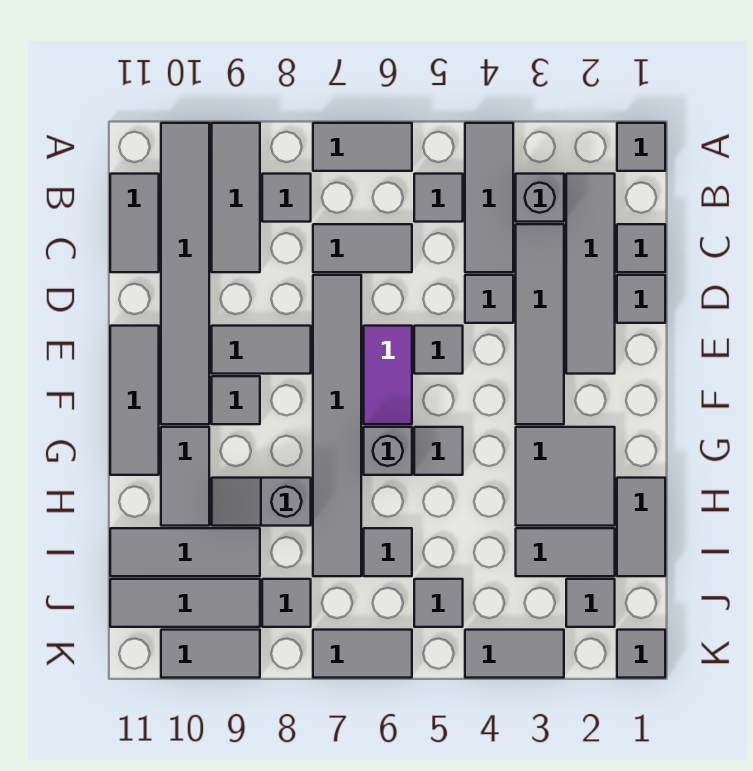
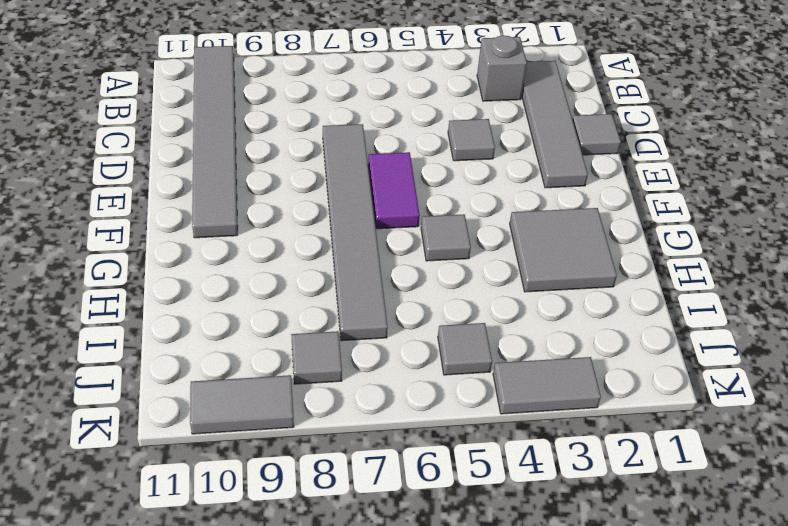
none -> grey 1x1 tile [617,123,665,171]
none -> grey 1x3 tile [465,123,513,272]
none -> grey 1x2 tile [313,123,412,171]
none -> grey 1x3 tile [212,123,260,272]

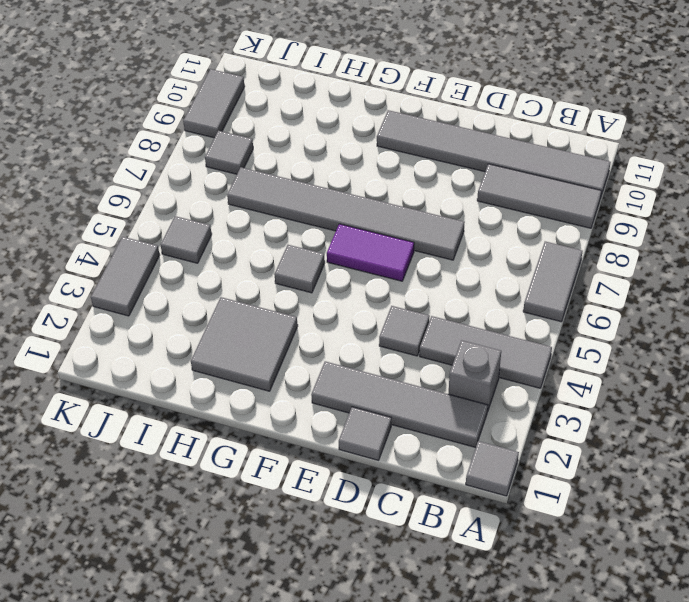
none -> grey 1x1 tile [414,174,463,222]
none -> grey 1x1 tile [262,174,311,222]
none -> grey 1x2 tile [110,174,159,272]
none -> grey 1x1 tile [617,224,665,272]

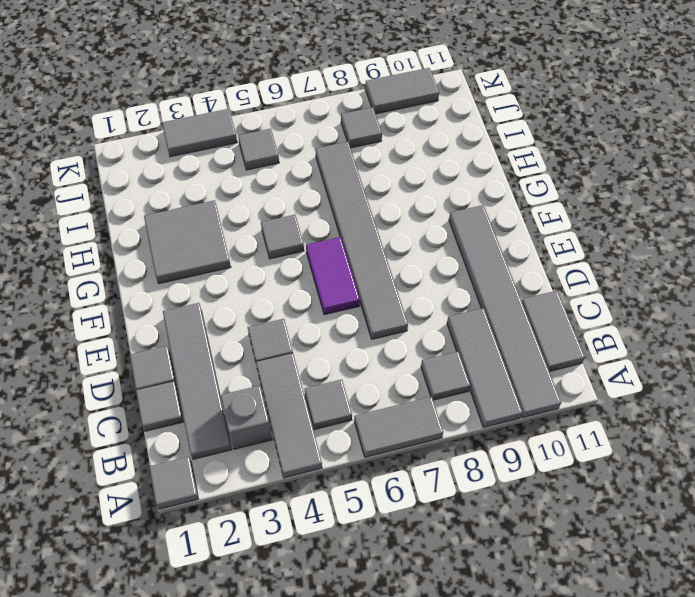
none -> grey 1x4 tile [516,224,564,424]
none -> grey 1x2 tile [313,224,412,272]
none -> grey 1x1 tile [414,326,463,374]
none -> grey 1x2 tile [212,326,311,374]

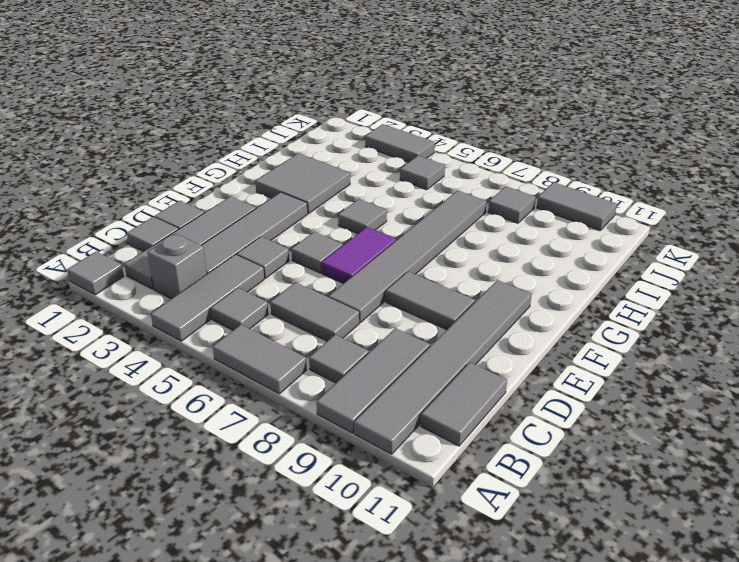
none -> grey 1x3 tile [110,326,159,475]
none -> grey 1x1 tile [212,376,260,424]
none -> grey 1x1 brick [364,427,412,475]
none -> grey 1x2 tile [161,427,209,526]

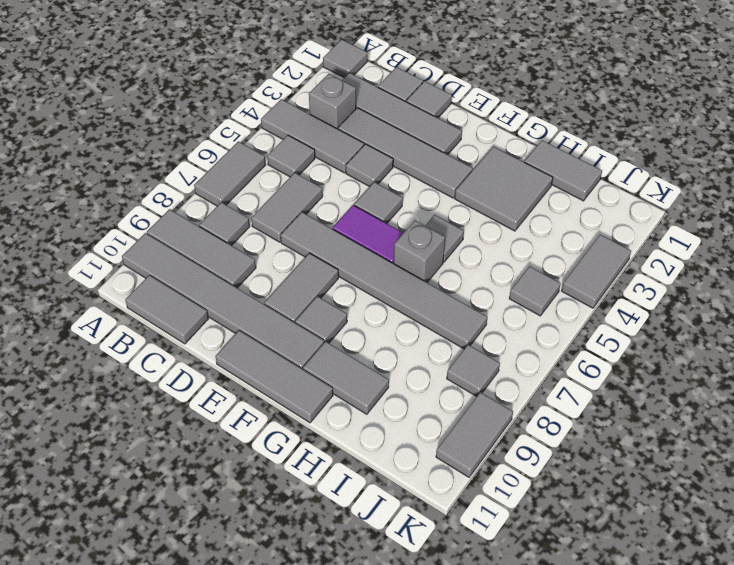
none -> grey 1x2 slope [212,478,311,526]
none -> grey 1x2 tile [516,528,615,576]
none -> grey 1x1 tile [364,528,412,576]
none -> grey 1x3 tile [110,528,260,576]

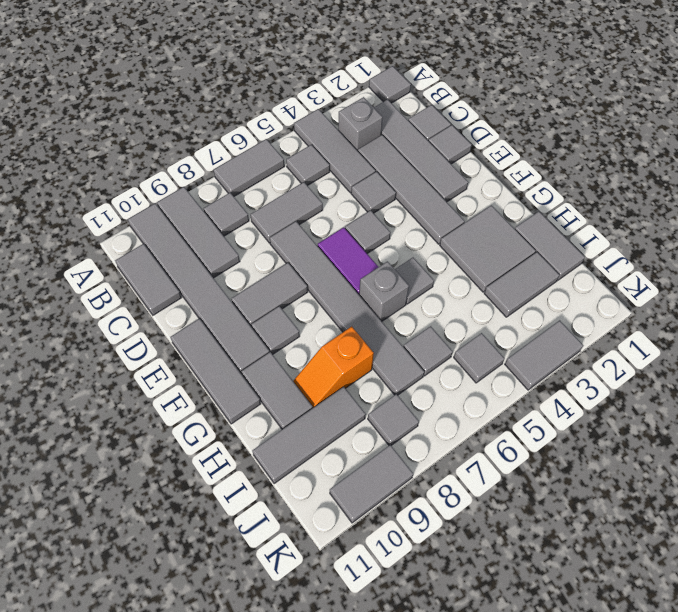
orange 1x2 slope [293,327,374,408] -> grey 1x2 slope [212,478,311,526]
none -> grey 1x1 tile [566,579,615,627]
none -> grey 1x3 tile [110,579,260,627]
none -> grey 1x1 tile [617,630,665,678]
none -> grey 1x2 tile [313,630,412,678]

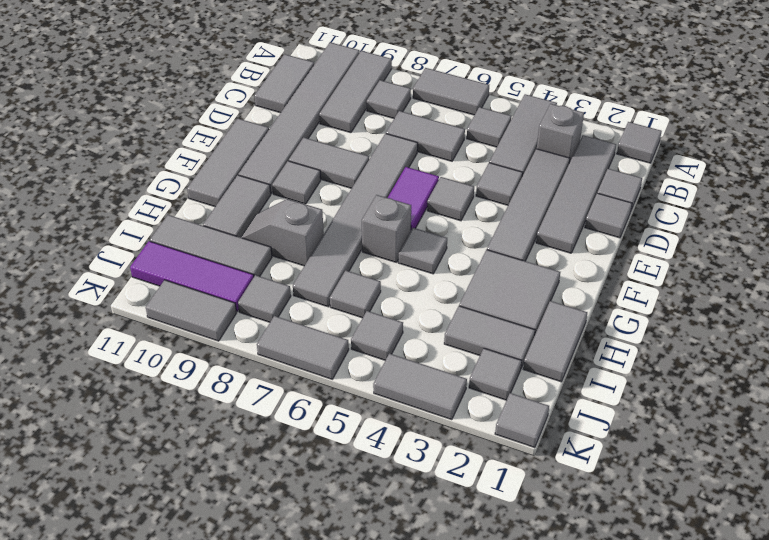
purple 1x3 tile [130,241,254,311] -> grey 1x3 tile [110,579,260,627]

